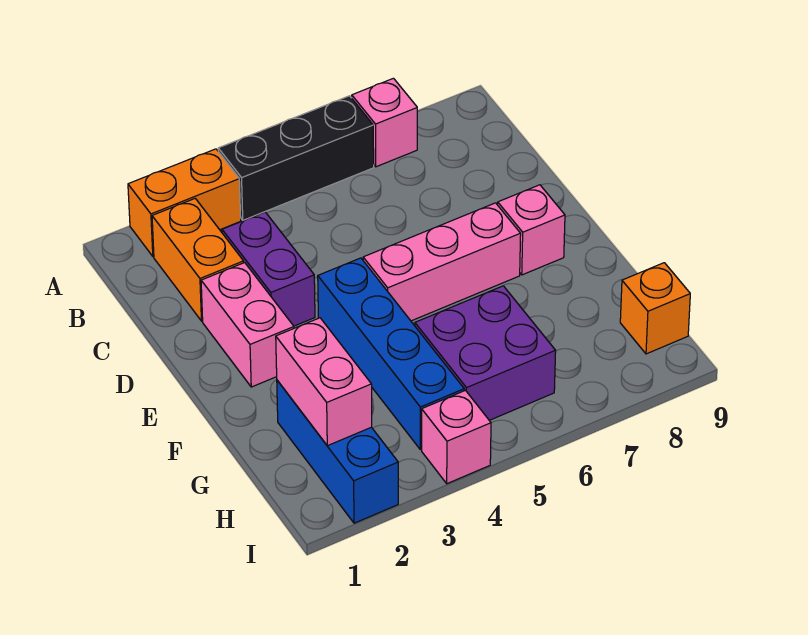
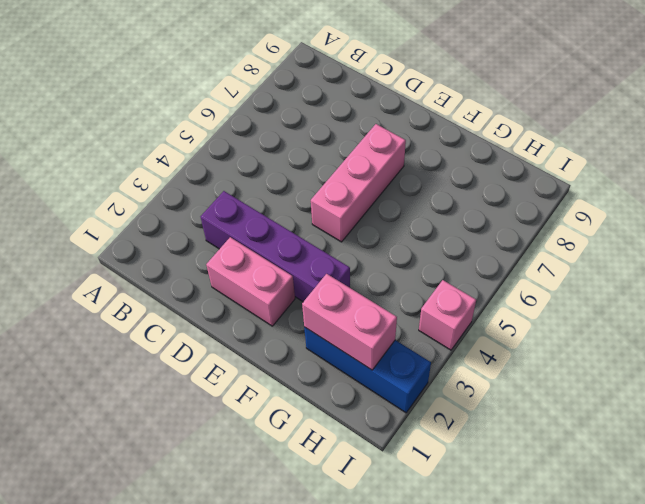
purple 1x4 brick [201,191,350,302] -> purple 1x2 brick [222,212,315,326]
none -> orange 1x2 brick [128,149,241,257]
none -> black 1x3 brick [218,96,374,220]
none -> pink 1x1 brick [352,78,417,167]

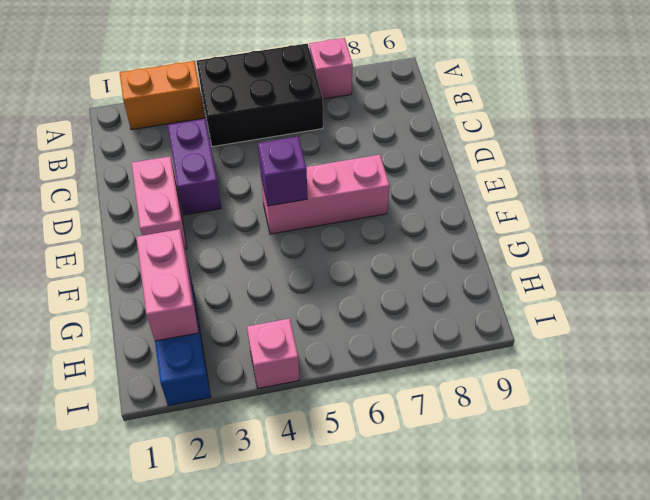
black 2x3 brick [197,44,323,147] -> black 1x3 brick [218,96,374,220]
purple 1x1 brick [258,137,307,206] -> none
none -> orange 1x2 brick [152,199,244,321]
none -> blue 1x4 brick [318,258,464,449]
none -> pink 1x1 brick [498,185,565,275]

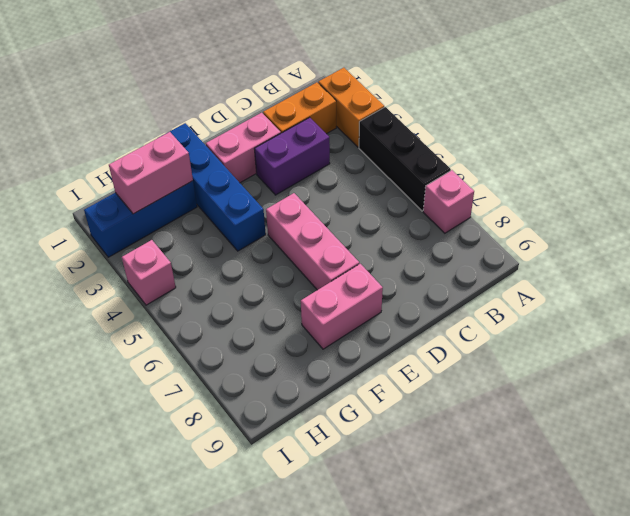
pink 1x2 brick [301,264,383,349] -> pink 1x1 brick [498,185,565,275]
blue 1x4 brick [158,123,266,251] -> blue 1x4 brick turned to [318,258,464,449]
none -> purple 2x2 brick [415,286,556,420]
none -> orange 1x1 brick [620,263,690,354]

